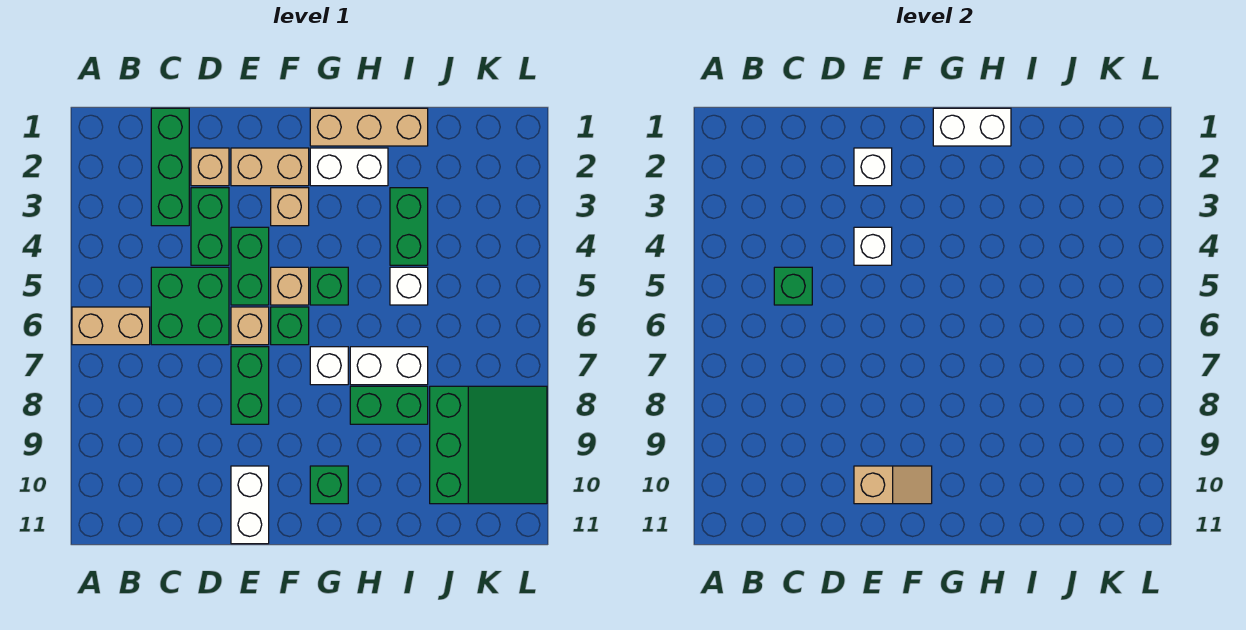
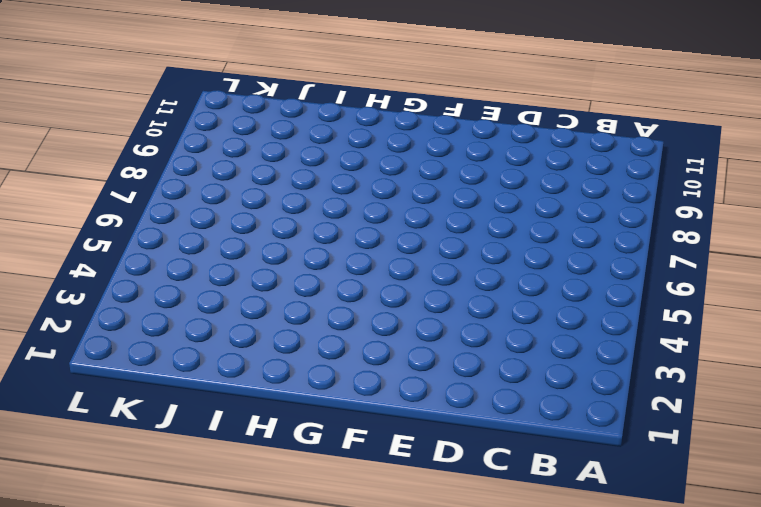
none -> tan 1x2 brick [72,307,150,345]
none -> green 1x3 brick [151,108,189,226]
none -> green 2x2 brick [151,267,229,345]

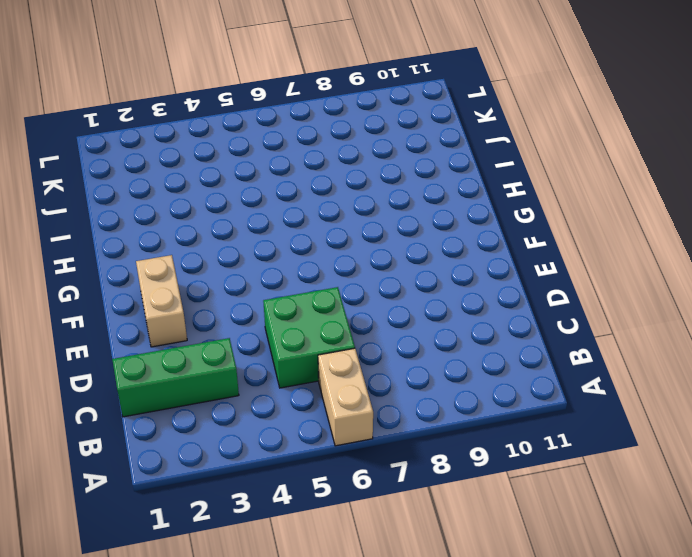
none -> tan 1x1 brick [191,148,229,186]
none -> green 1x2 brick [191,188,229,265]
none -> green 1x2 brick [231,227,269,305]

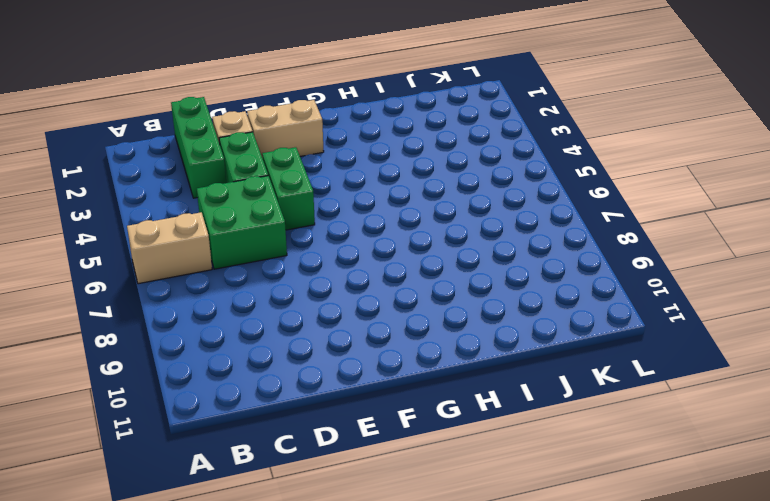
none -> tan 1x1 brick [231,307,269,345]
none -> green 1x2 brick [231,347,269,424]
none -> white 1x2 brick [231,466,269,544]

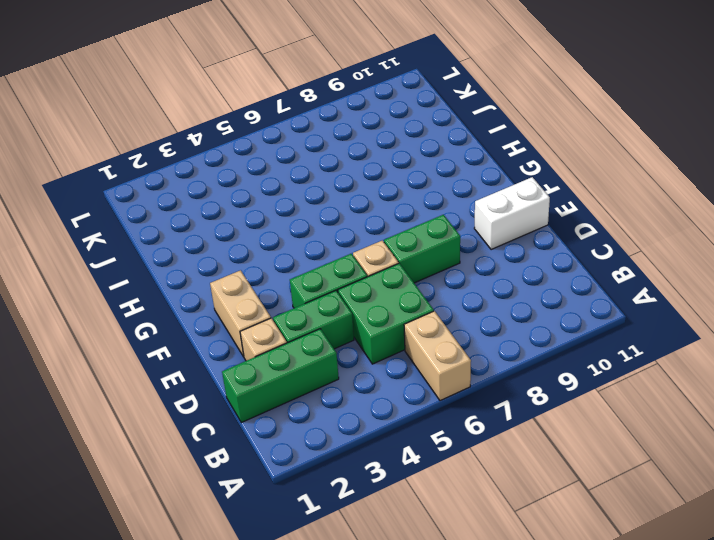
none -> tan 1x1 brick [271,188,309,226]
none -> tan 1x1 brick [271,267,309,305]
none -> green 1x1 brick [271,307,309,345]

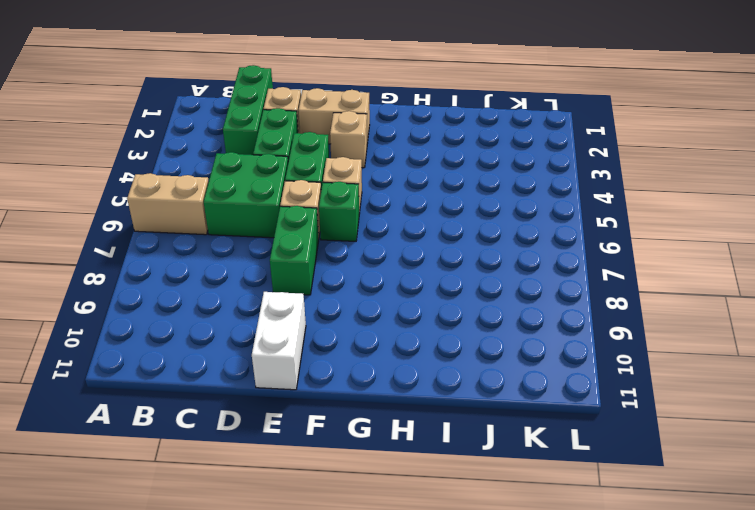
none -> tan 1x3 brick [310,108,428,146]
none -> white 1x2 brick [310,148,388,186]
none -> green 1x1 brick [310,267,348,305]

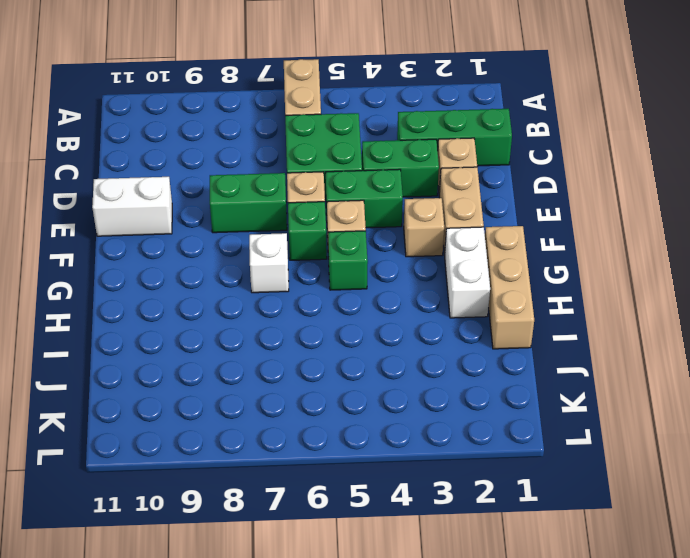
none -> green 1x1 brick [310,466,348,504]
none -> white 1x2 brick [350,347,428,385]
none -> green 1x2 brick [350,386,428,424]

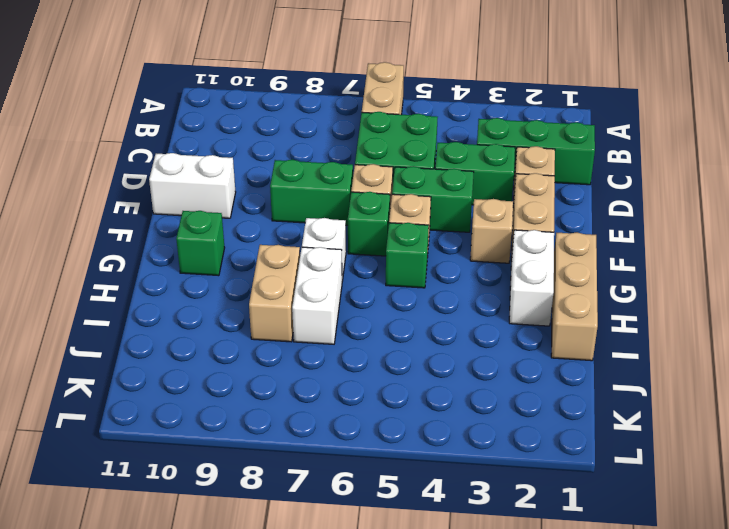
tan 1x2 brick [249,245,300,342] -> green 1x2 brick [350,386,428,424]
none -> green 1x2 brick [390,188,428,265]
none -> white 1x1 brick [390,267,428,305]
none -> green 3x3 slope [430,386,547,504]

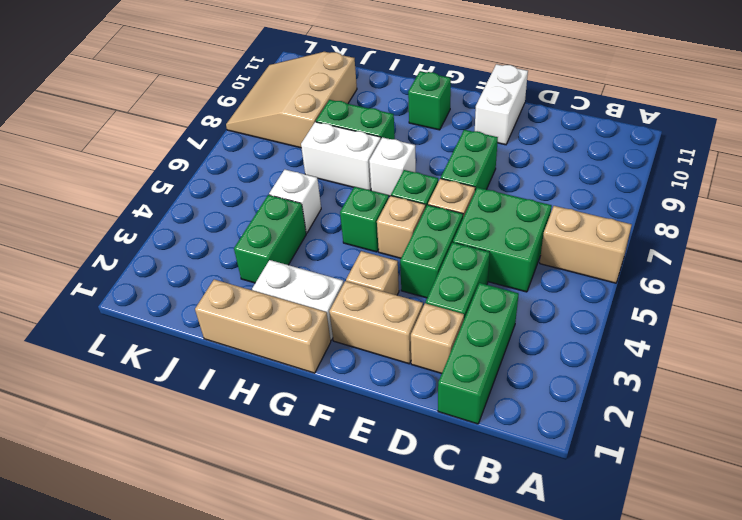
tan 3x3 slope [226,52,357,148] -> green 3x3 slope [430,386,547,504]
none -> green 1x1 brick [774,267,812,305]
none -> white 1x1 brick [854,148,892,186]
none -> white 1x1 brick [854,227,892,265]

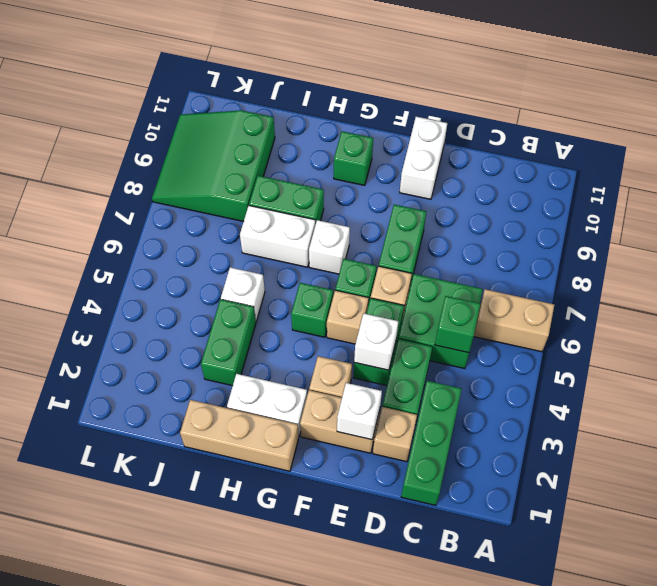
none -> tan 1x2 slope [854,466,932,504]
none -> white 1x2 brick [933,108,1011,146]

